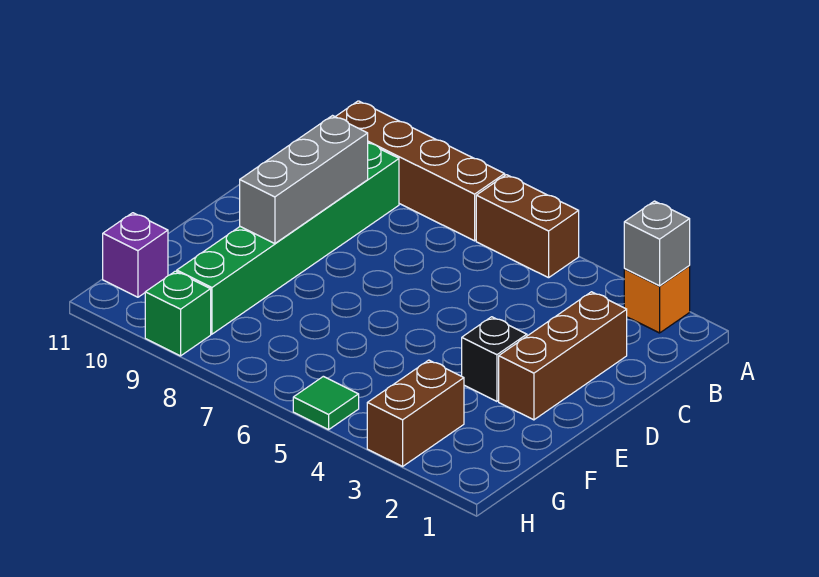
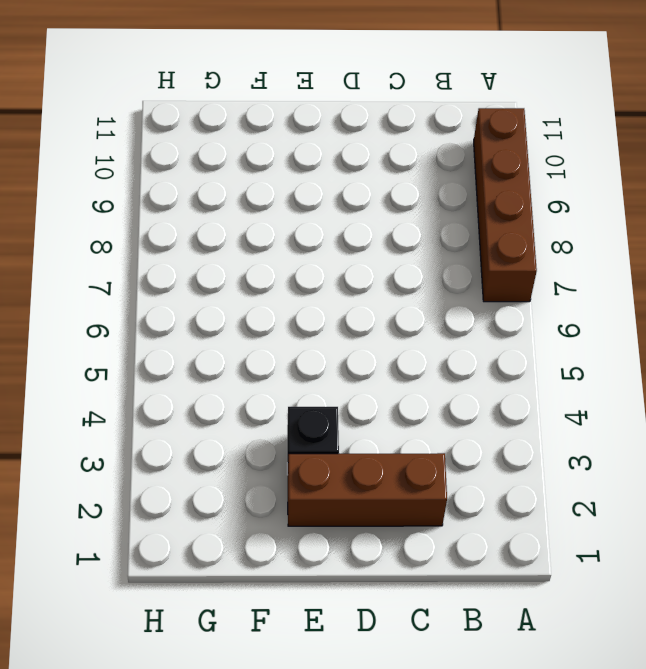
none -> orange 1x1 brick [624,266,690,333]
none -> brown 1x2 brick [476,175,579,278]
none -> green 1x6 brick [177,143,399,334]

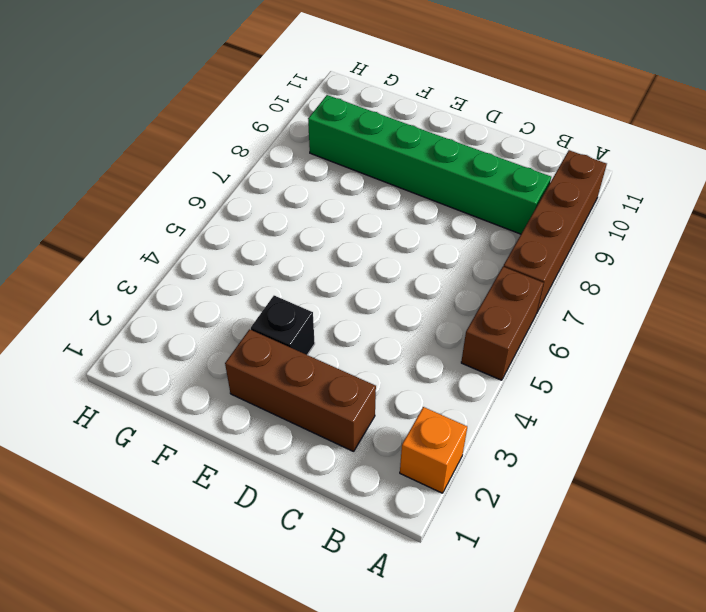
none -> brown 1x2 brick [367,360,464,466]
none -> purple 1x1 brick [103,213,168,297]
none -> green 1x1 tile [293,376,359,430]

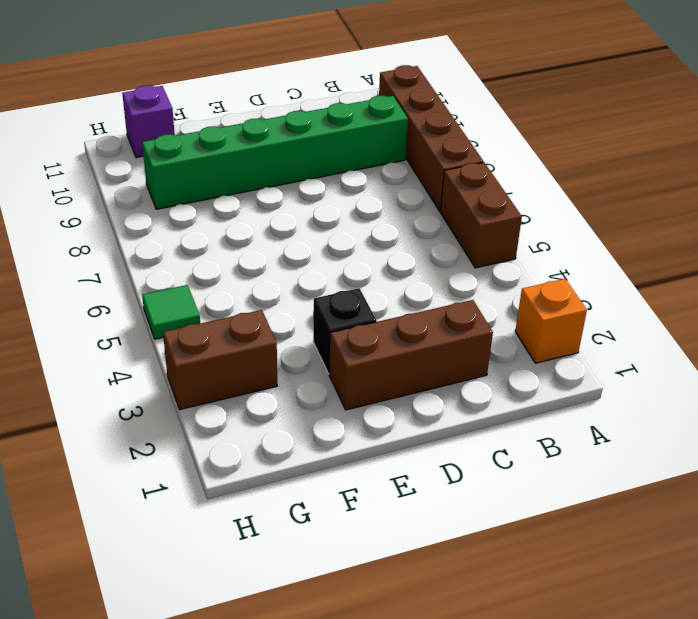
none -> green 1x1 brick [145,271,211,356]
none -> grey 1x1 brick [624,201,690,286]
none -> grey 1x3 brick [240,116,368,244]

